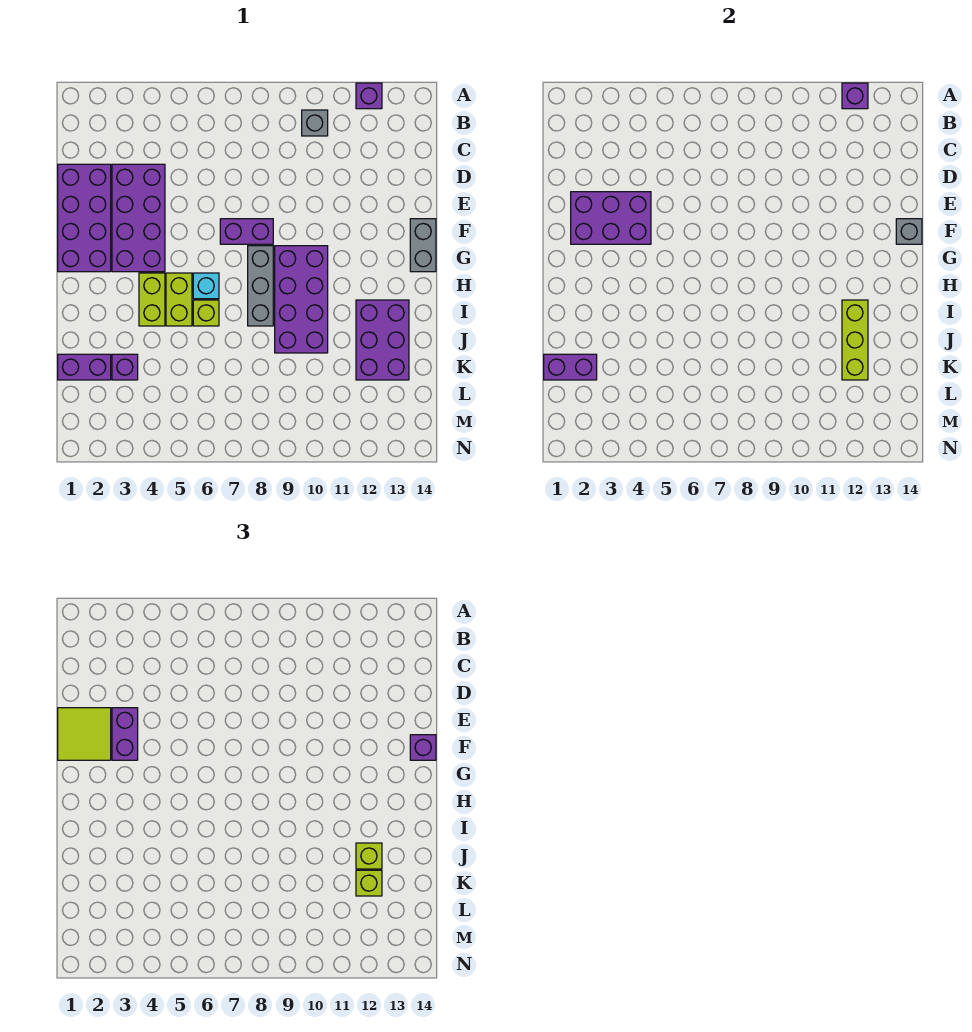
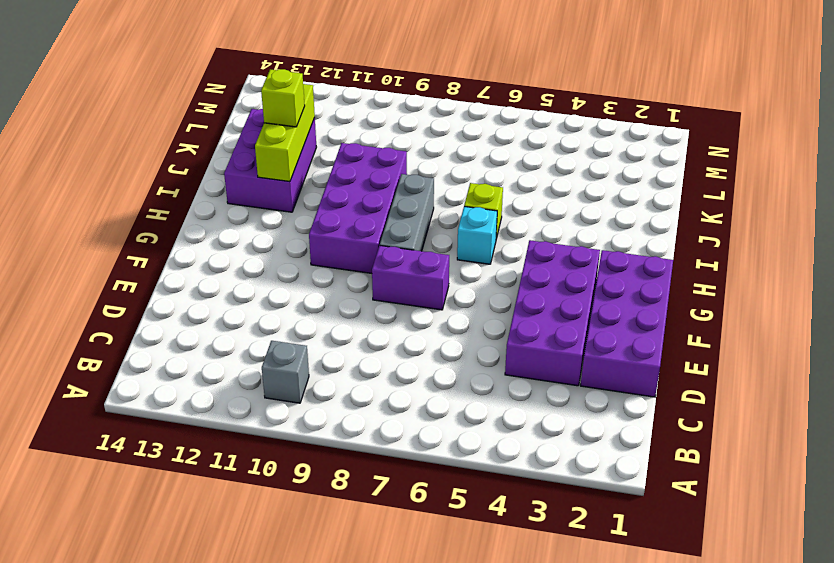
none -> purple 1x1 brick [356,83,382,109]
none -> grey 1x2 brick [410,219,436,272]
none -> lime 1x2 brick [139,273,165,326]

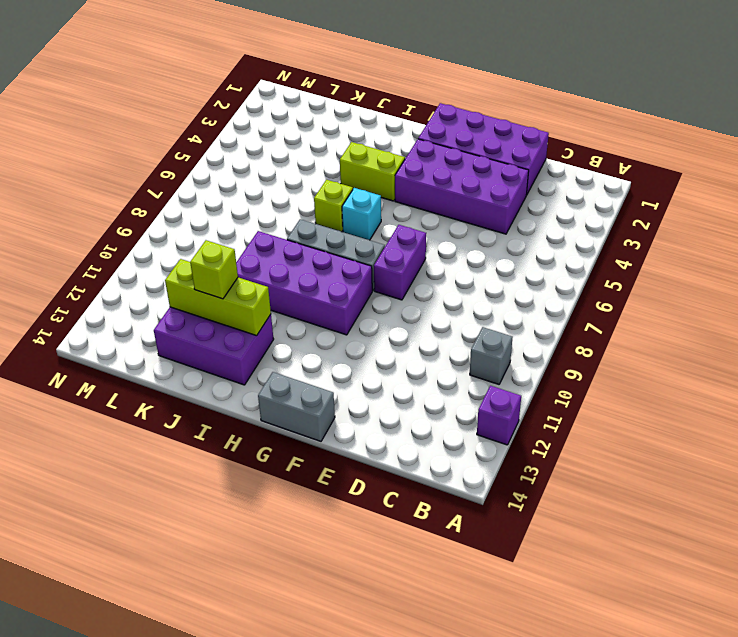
none -> lime 1x2 brick [166,273,192,326]
none -> purple 1x2 brick [58,354,111,380]
none -> purple 1x1 brick [112,354,138,380]

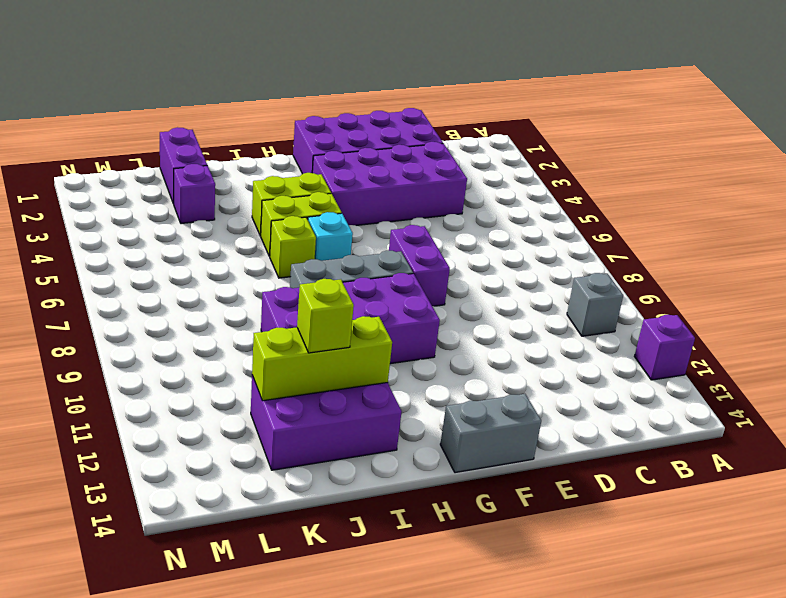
none -> purple 1x1 brick [842,83,868,109]
none -> purple 2x3 brick [571,192,651,244]
none -> grey 1x1 brick [896,219,922,244]

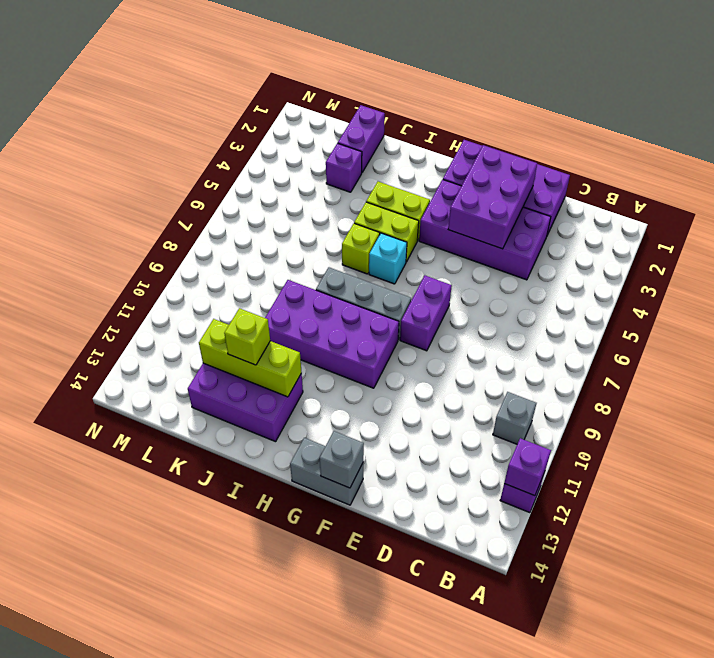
none -> purple 1x2 brick [544,354,597,380]
none -> lime 2x2 tile [58,708,111,760]
none -> purple 1x2 brick [112,708,138,760]

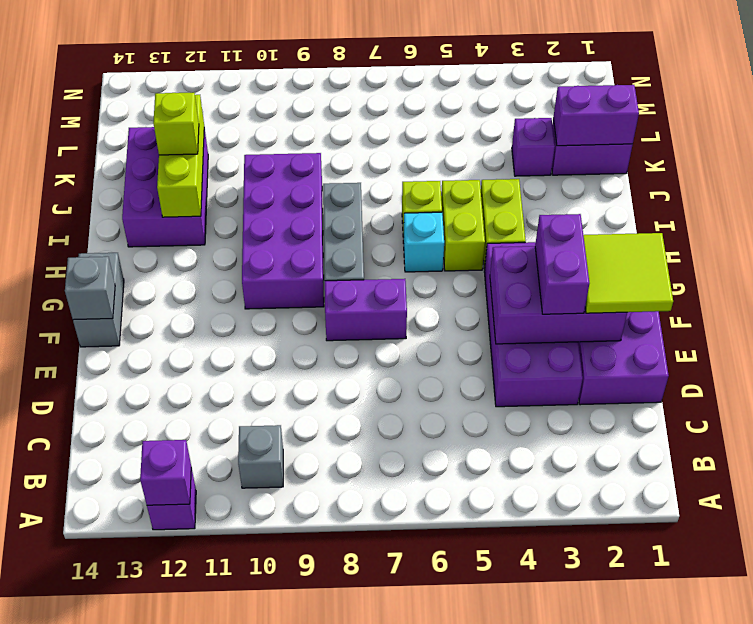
none -> purple 1x1 brick [410,735,436,760]
none -> lime 1x1 brick [356,870,382,896]

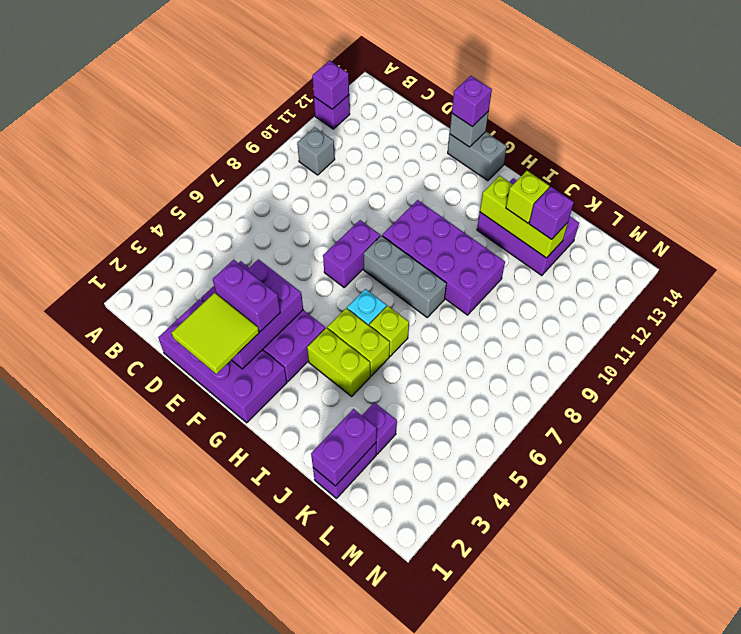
purple 1x1 brick [529,187,574,239] -> lime 1x1 brick [356,870,382,896]

